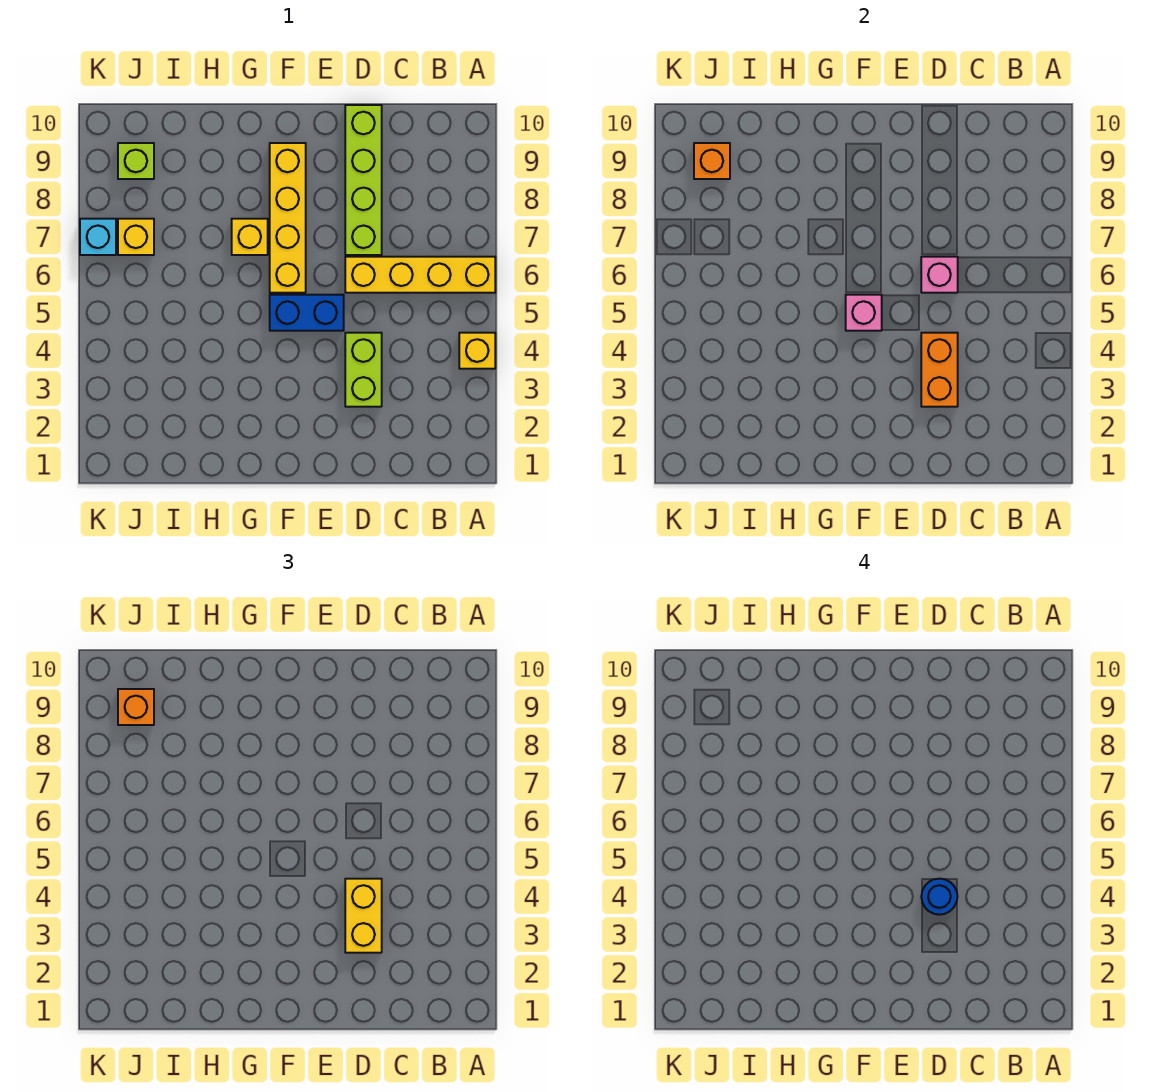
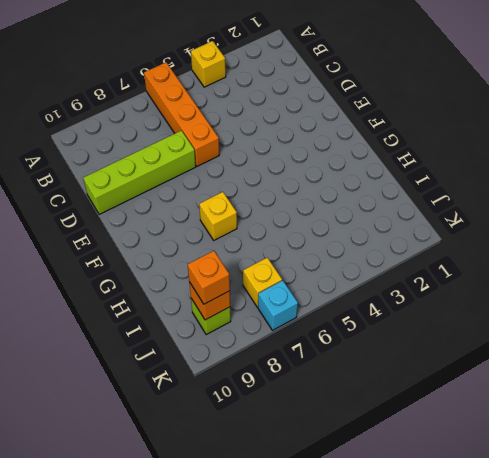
orange 1x4 brick [144,62,219,166] -> yellow 1x4 brick [345,257,495,293]
none -> lime 1x2 brick [345,333,382,407]
none -> blue 1x2 brick [270,295,344,331]
none -> yellow 1x4 brick [270,143,306,293]

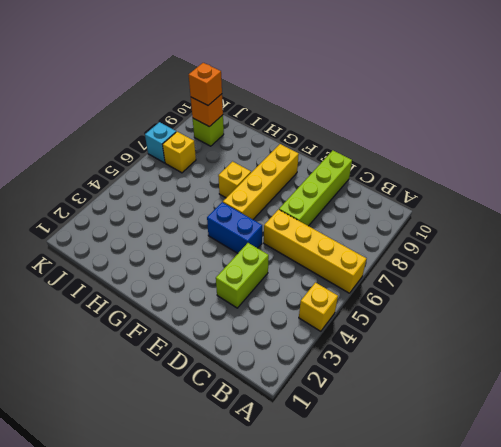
none -> orange 1x2 brick [921,333,958,407]
none -> pink 1x1 brick [921,257,958,293]
none -> pink 1x1 brick [846,295,882,331]

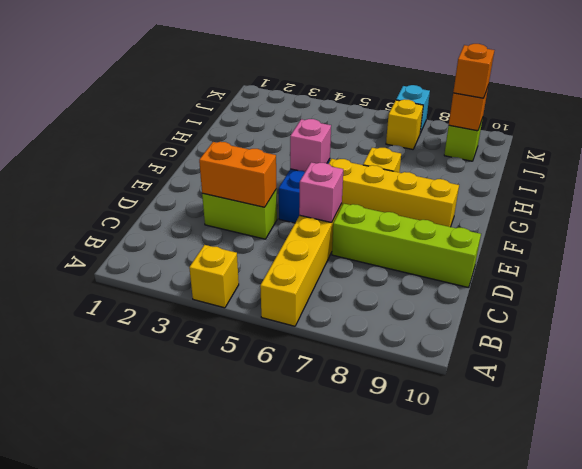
none -> yellow 1x2 brick [345,879,382,953]
none -> blue 1x1 round brick [921,879,957,915]

